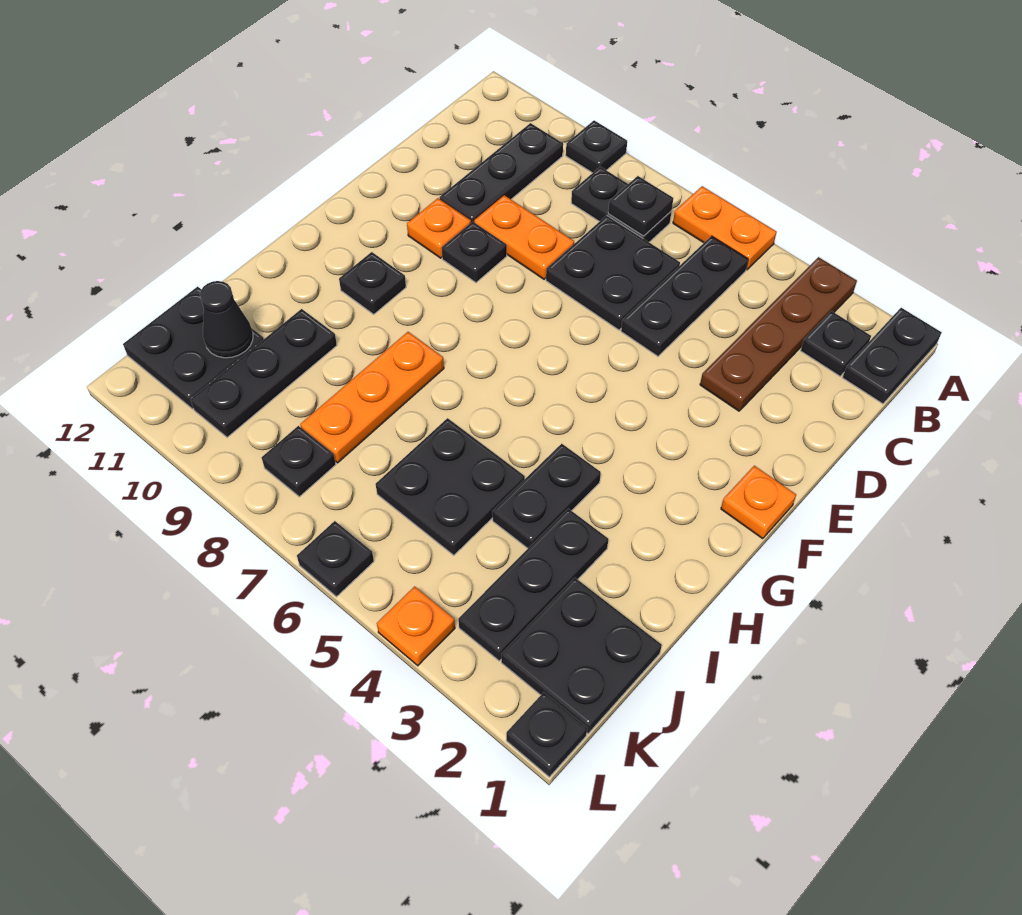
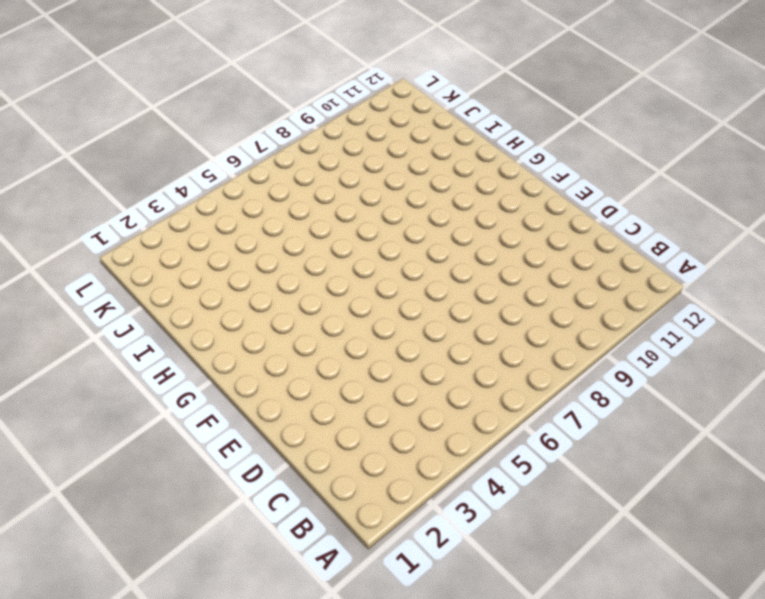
none -> black 1x2 plate [842,308,942,404]
none -> brown 1x4 plate [700,257,857,411]
none -> orange 1x2 plate [673,186,777,270]

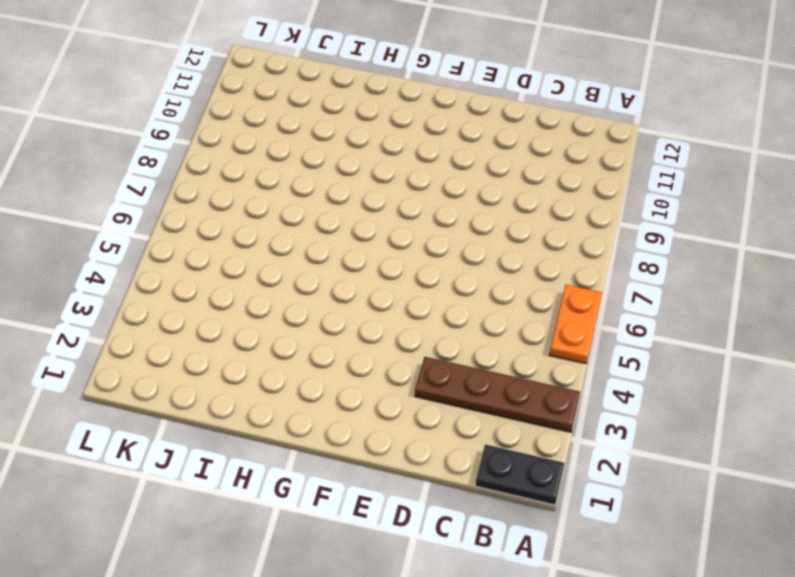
none -> black 1x1 plate [566,120,627,173]
none -> black 1x1 plate [801,311,871,376]
none -> black 1x3 plate [621,236,748,356]

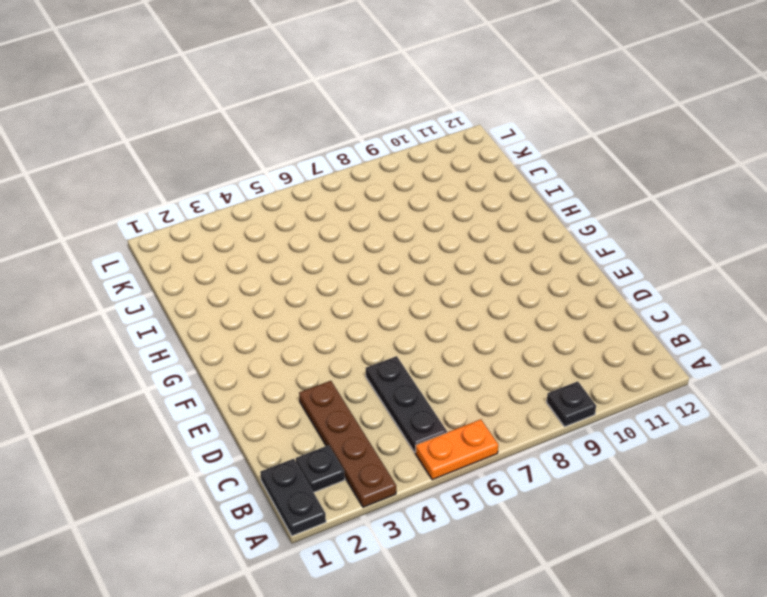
none -> black 1x2 plate [571,167,672,242]
none -> black 1x3 plate [439,123,563,222]
none -> black 2x2 plate [546,215,680,330]

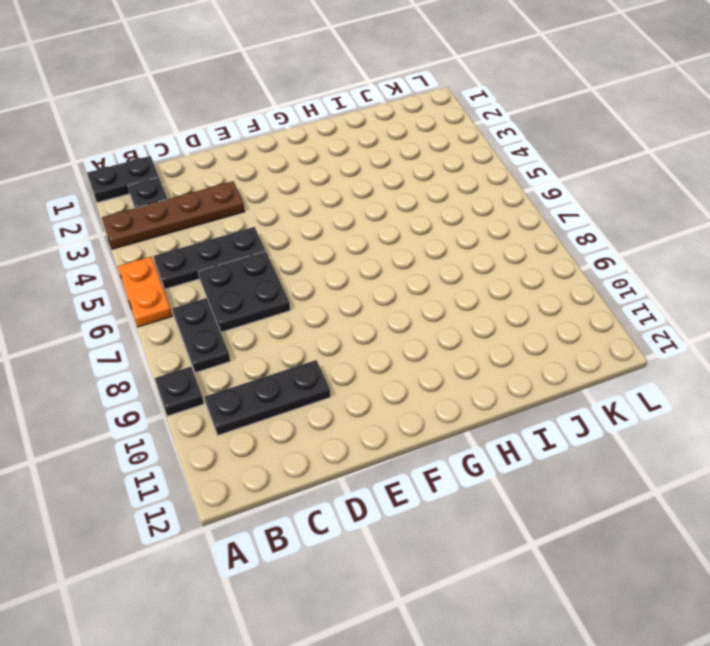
none -> orange 1x2 plate [474,195,574,279]
none -> black 1x1 plate [442,222,507,283]
none -> orange 1x1 plate [407,198,471,258]

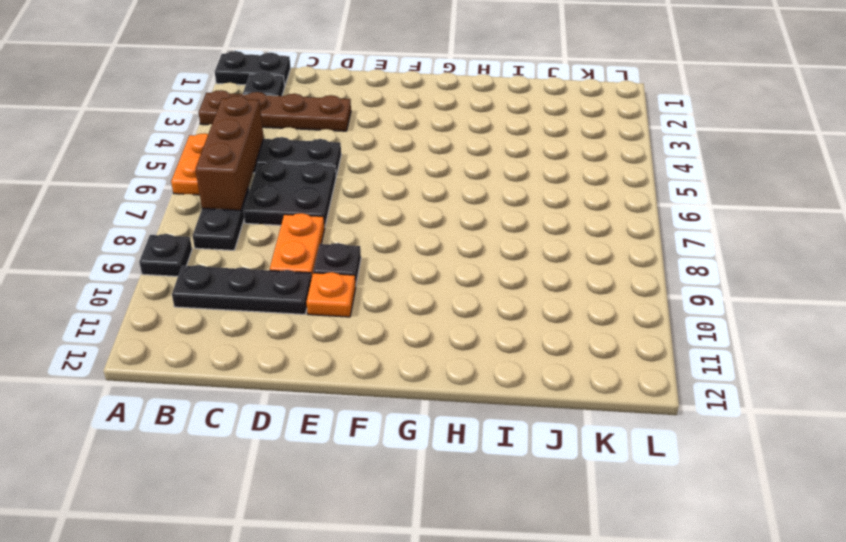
brown 1x3 brick [196,96,264,210] -> black 1x1 plate [608,176,673,236]
none -> orange 1x1 plate [721,466,796,539]
none -> black 1x1 plate [339,252,406,314]
none -> black 1x2 plate [492,444,601,548]

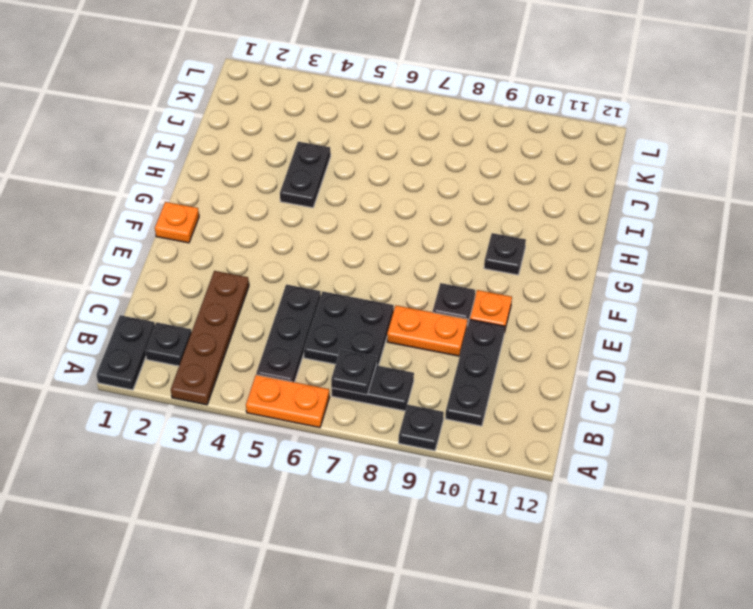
none -> orange 1x3 plate [300,332,444,463]
none -> black 1x3 plate [458,509,608,661]
none -> black 2x2 plate [376,418,525,555]

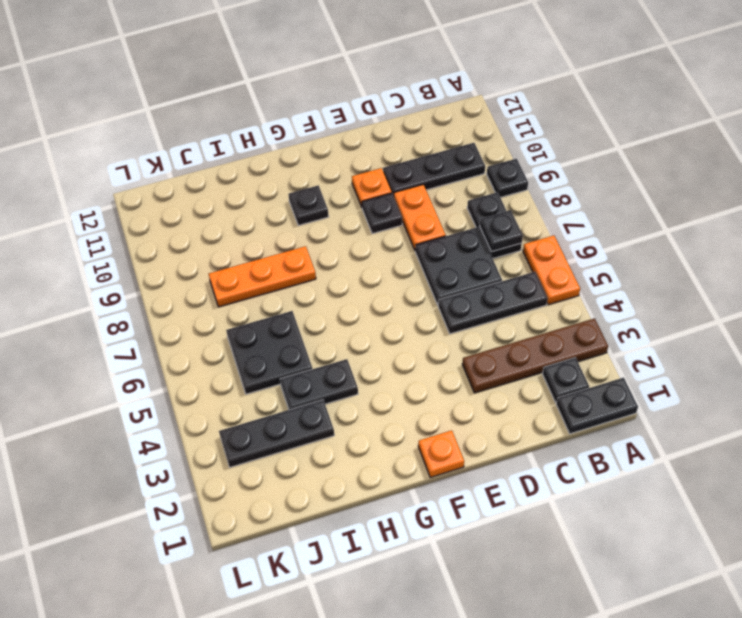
none -> black 1x3 plate [190,309,337,437]
none -> black 2x2 plate [501,578,662,734]
none -> black 2x2 plate [123,287,264,409]

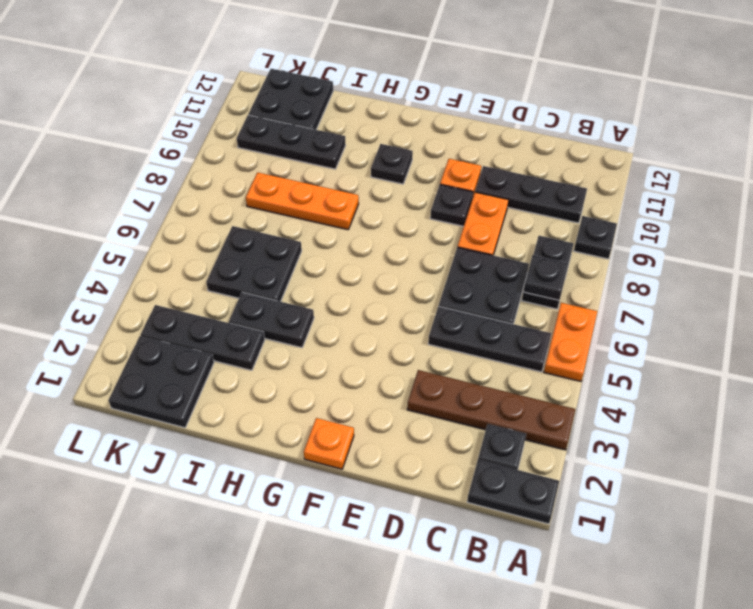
none -> black 1x1 plate [262,426,336,497]
none -> black 1x1 plate [506,692,587,777]
none -> orange 1x1 plate [377,586,455,666]

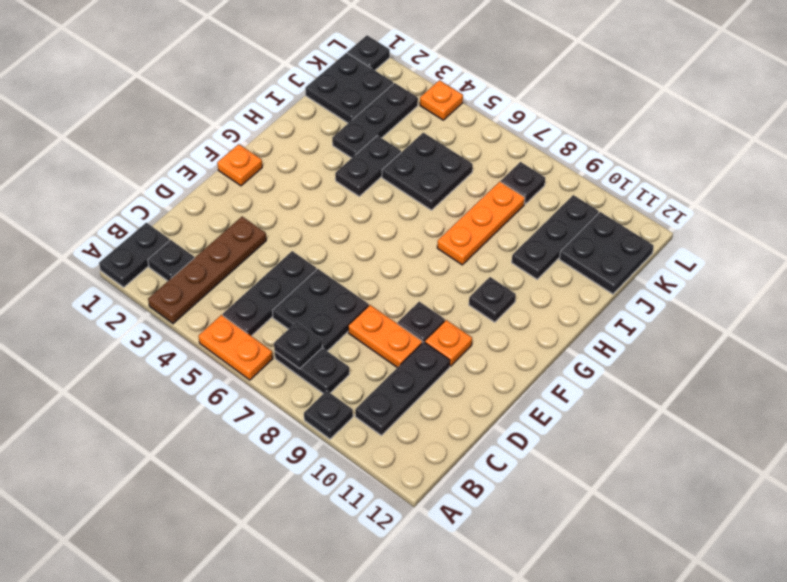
none -> black 1x1 plate [297,521,374,597]
none -> black 1x1 cone [200,281,253,358]

